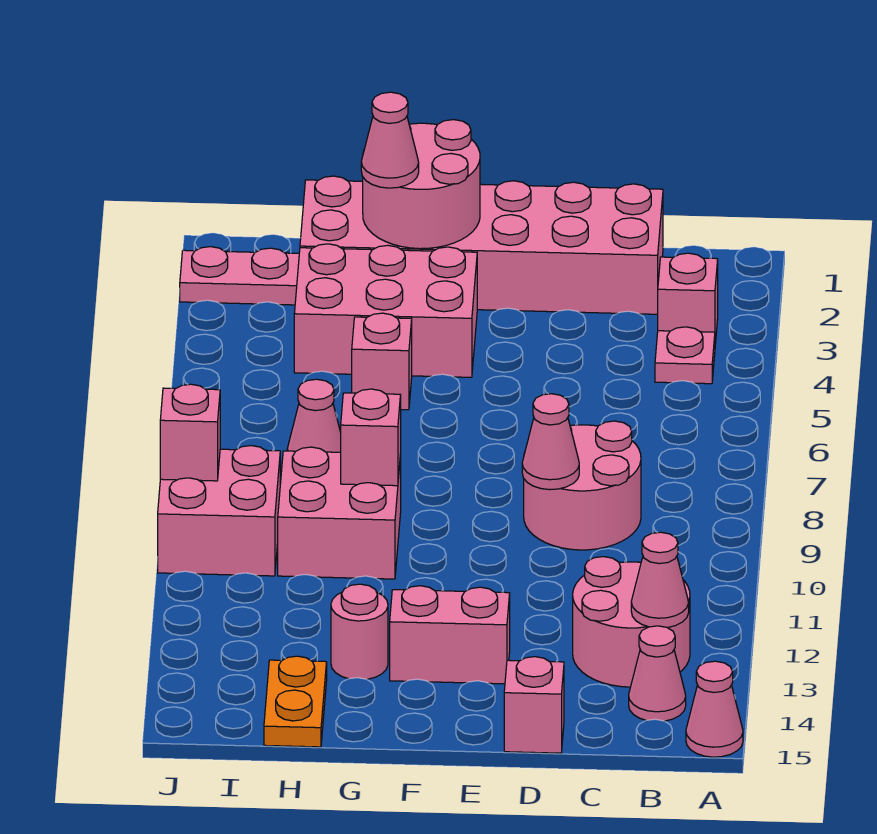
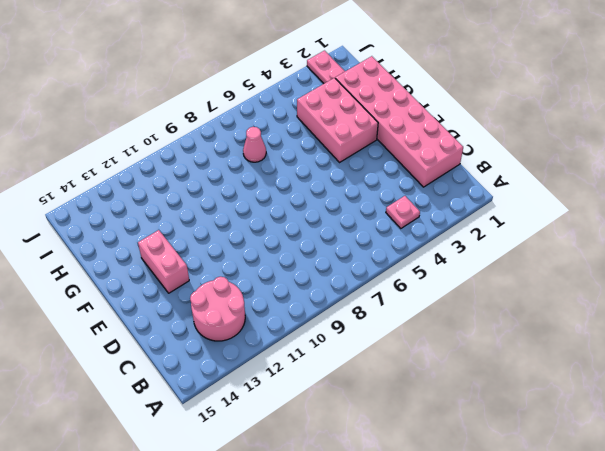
none -> pink 1x1 cone [686,661,743,757]
none -> pink 1x1 brick [658,253,718,344]
none -> pink 1x1 cone [629,626,686,721]

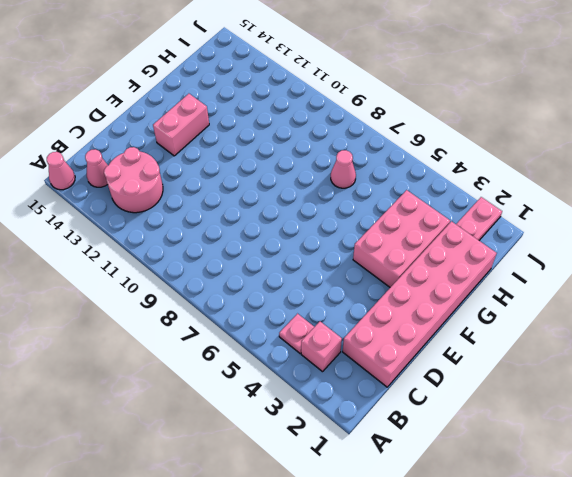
none -> pink 2x2 round brick [524,421,641,550]
none -> pink 1x1 brick [504,657,564,753]
none -> pink 1x1 brick [352,313,412,410]

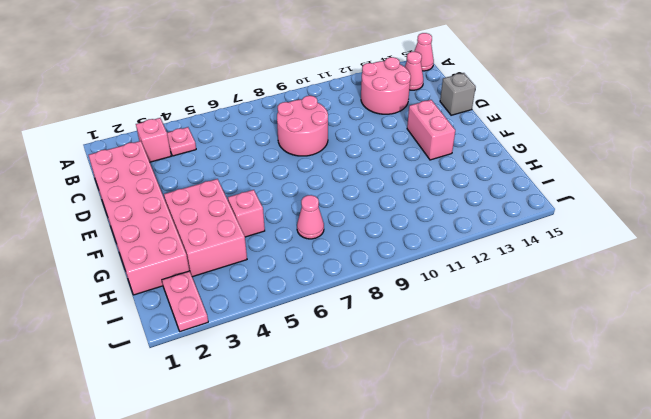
grey 1x1 brick [440,73,476,115] -> pink 1x1 brick [504,657,564,753]
none -> pink 2x2 brick [278,447,401,579]
none -> pink 1x1 round brick [331,584,388,679]
none -> orange 1x2 plate [264,656,327,747]

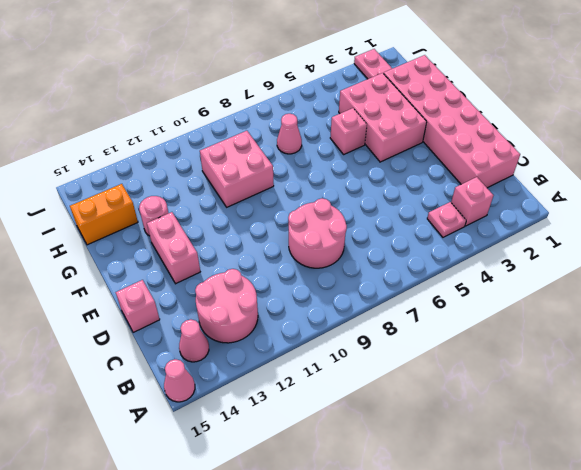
orange 1x2 brick [70,184,138,245] -> orange 1x2 plate [264,656,327,747]
none -> pink 2x2 brick [158,446,280,576]
none -> pink 1x1 cone [631,532,689,628]
none -> pink 1x1 cone [522,394,579,490]

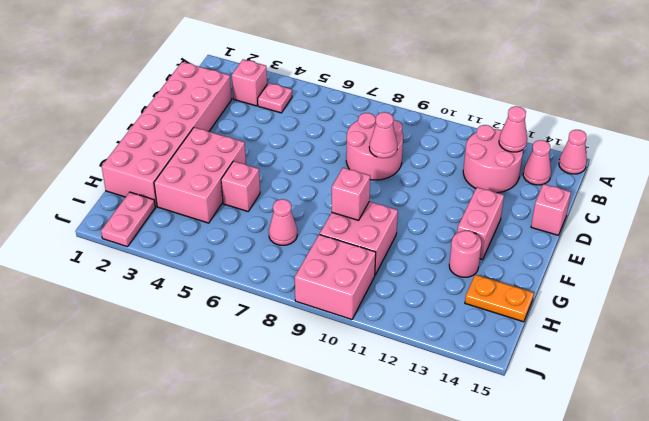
none -> pink 2x2 round brick [363,120,480,249]
none -> pink 1x1 brick [160,384,220,481]
none -> pink 1x1 cone [361,92,419,188]

